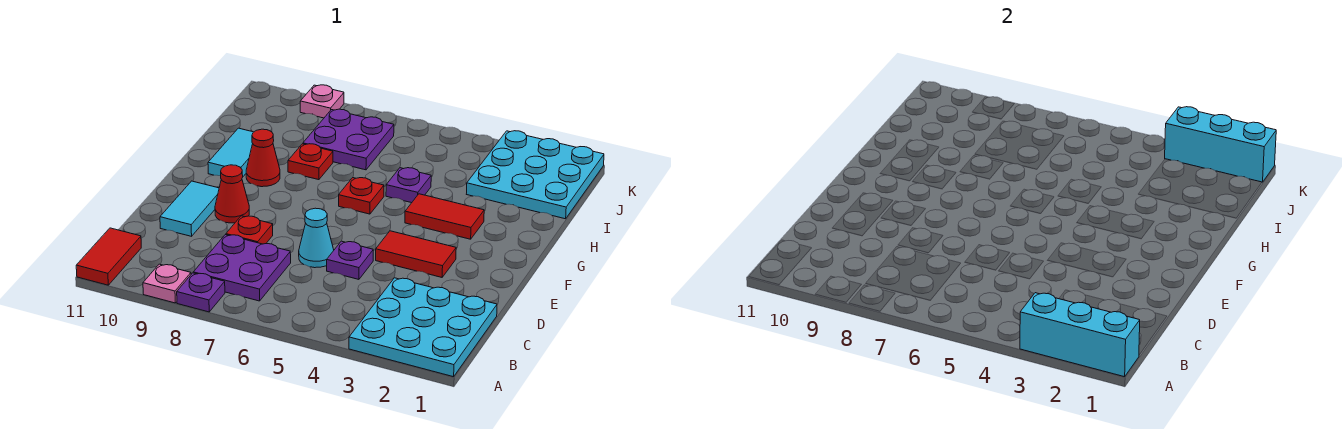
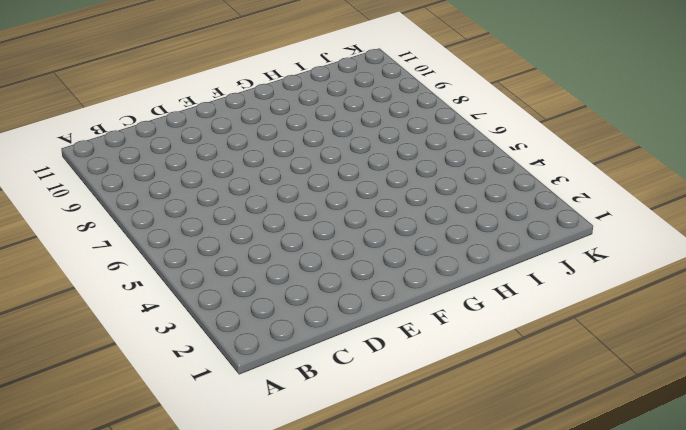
none -> cyan 3x3 plate [349,278,497,377]
none -> purple 1x1 plate [177,273,225,312]
none -> pink 1x1 plate [143,264,191,303]

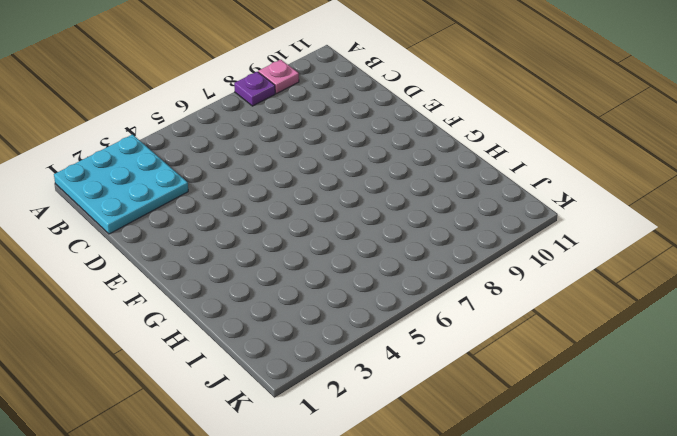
none -> red 1x2 tile [76,228,141,285]
none -> purple 2x2 plate [193,235,291,301]
none -> purple 1x1 plate [327,241,373,279]

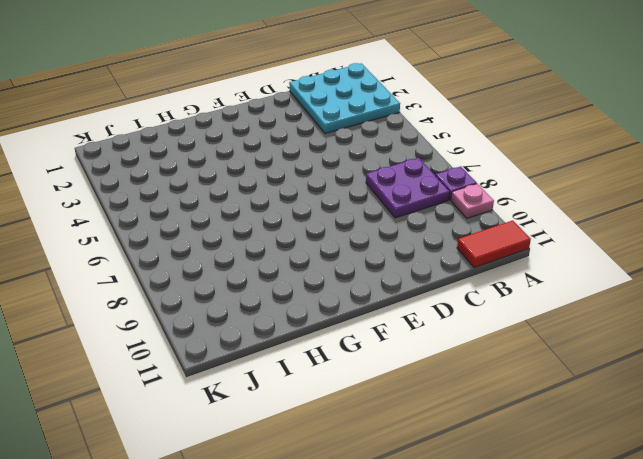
none -> purple 1x1 plate [327,241,373,279]
none -> cyan 1x1 cone [299,208,334,268]
none -> red 1x1 plate [226,216,273,244]

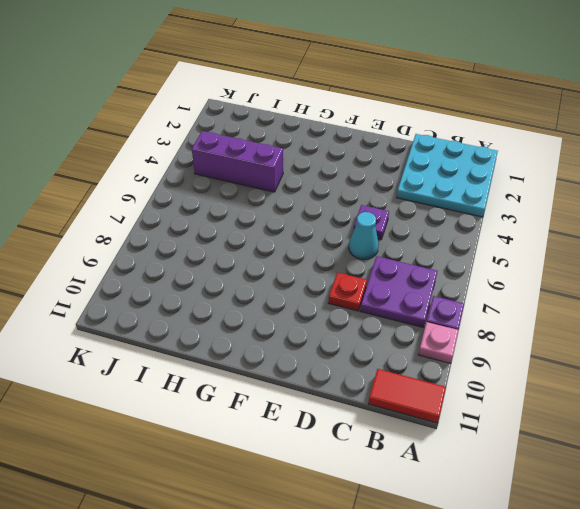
purple 1x3 brick [192,131,283,192] -> none
none -> cyan 1x2 tile [160,181,219,236]
none -> red 1x2 tile [376,231,456,277]
none -> red 1x1 cone [215,165,249,223]

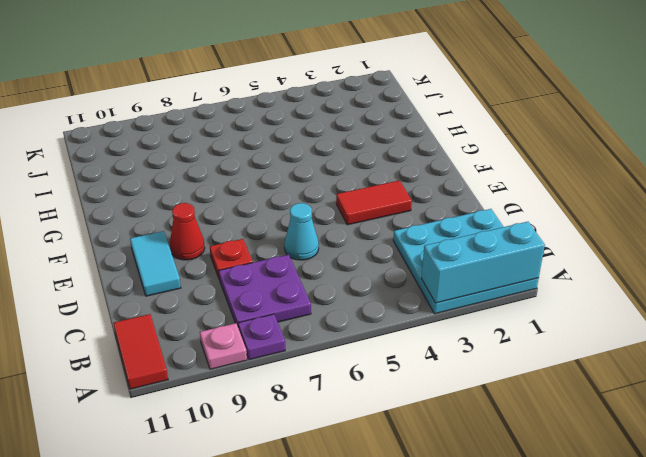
none -> purple 1x1 plate [327,241,373,279]
none -> red 1x2 tile [405,194,484,239]
none -> red 1x1 plate [339,178,384,214]

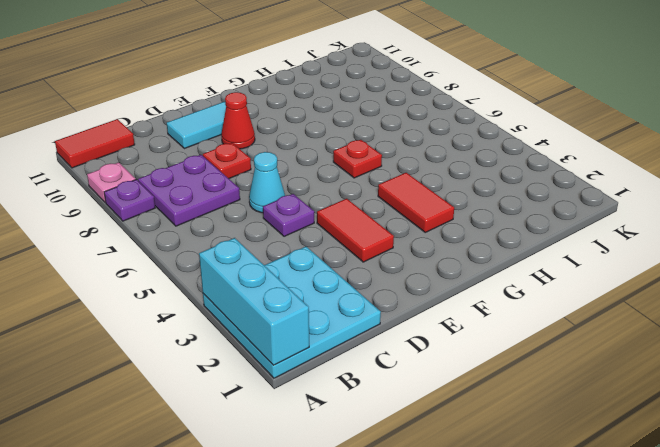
none -> red 1x1 cone [246,129,280,187]
none -> cyan 1x2 tile [208,128,253,176]
none -> purple 1x1 plate [386,168,431,203]

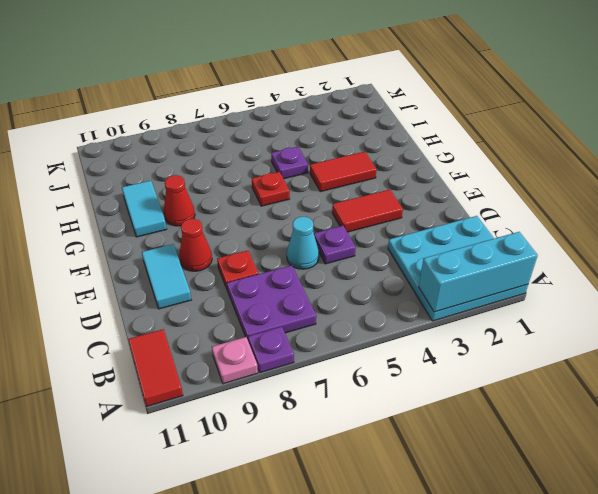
none -> red 1x1 plate [288,144,333,180]
none -> cyan 3x3 plate [467,131,604,219]
none -> purple 2x2 plate [303,109,394,170]

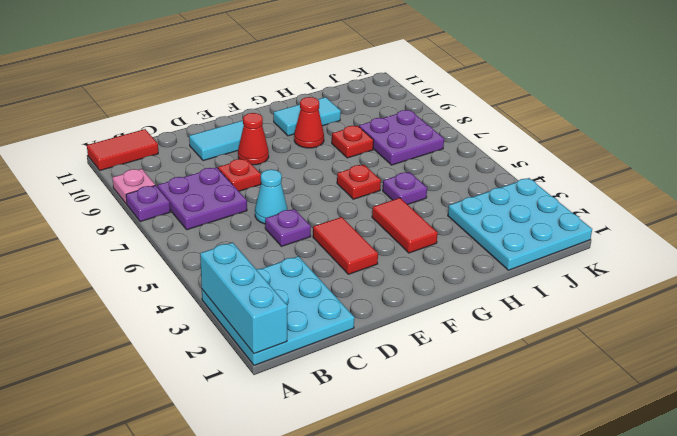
none -> pink 1x1 plate [300,85,344,118]
none -> cyan 1x3 brick [1165,107,1276,182]

